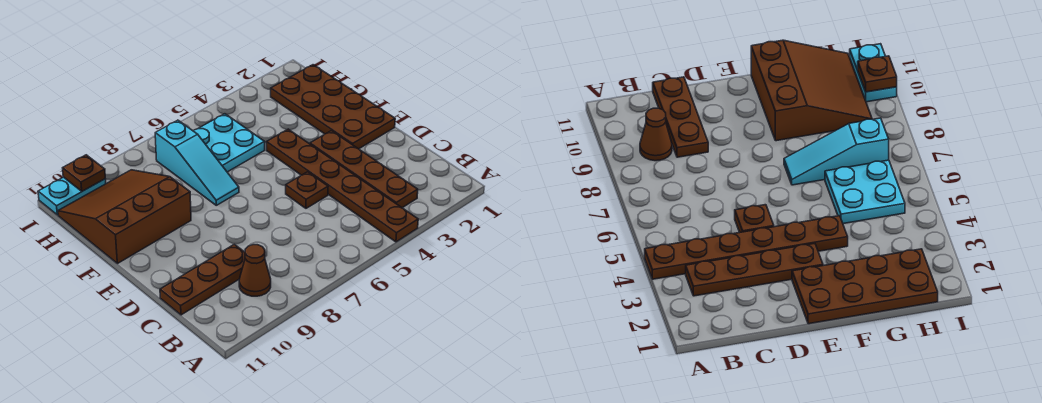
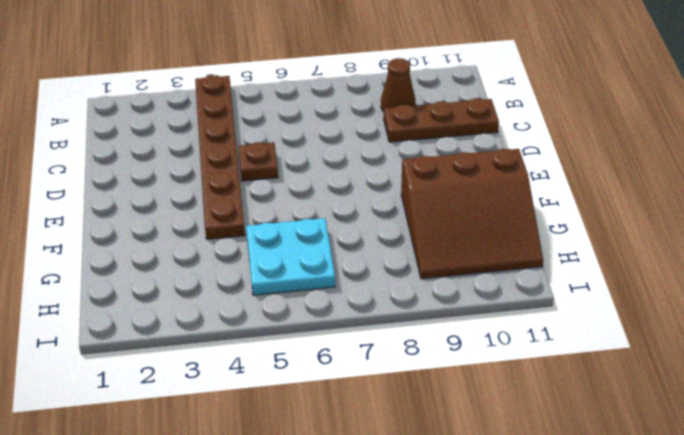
none -> brown 1x4 plate [310,131,418,208]
none -> brown 2x4 plate [271,65,395,149]

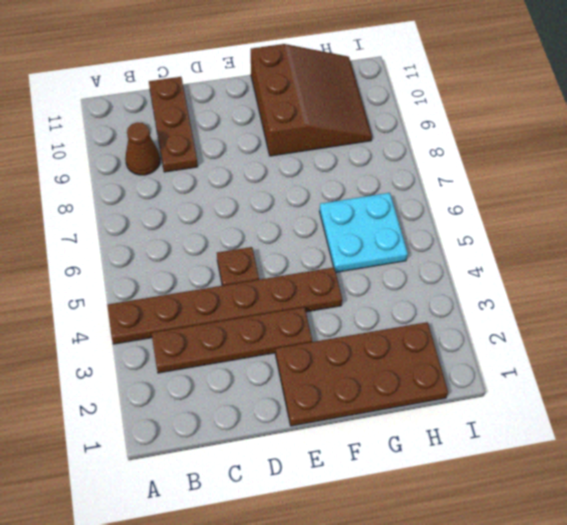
none -> cyan 1x3 slope [155,120,239,205]
none -> cyan 1x2 plate [38,177,106,215]

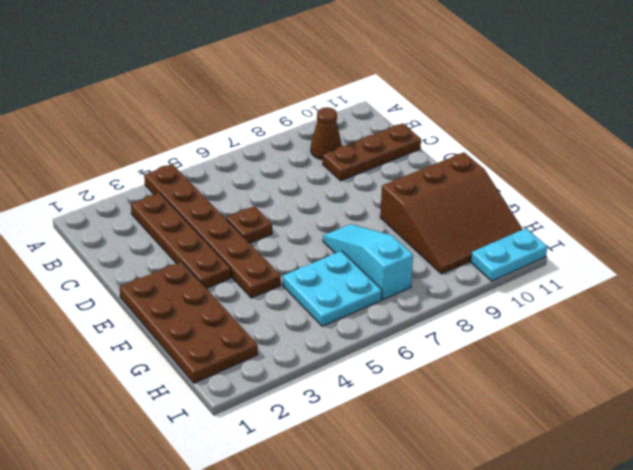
none -> brown 1x1 plate [63,155,105,191]

